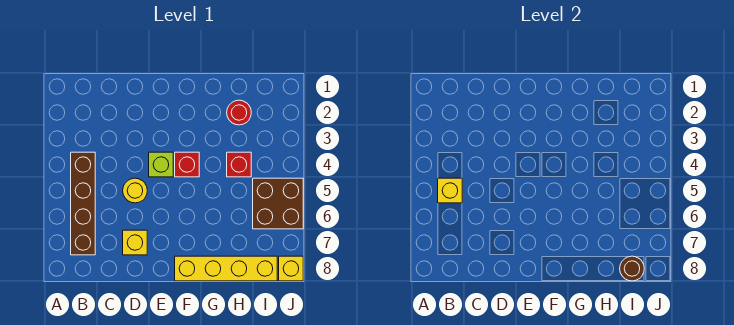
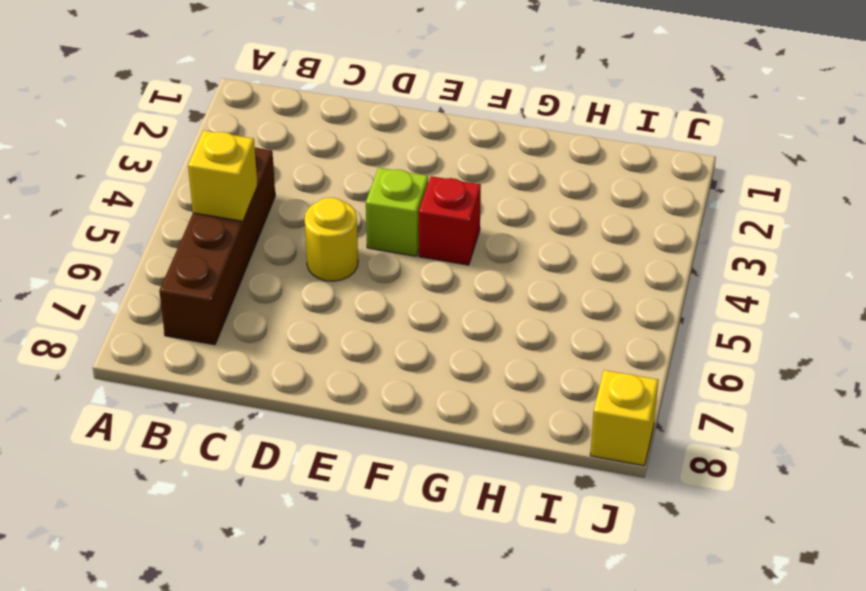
none -> yellow 1x1 brick [123,230,147,255]
none -> yellow 1x4 brick [175,256,277,281]
none -> red 1x1 round brick [227,100,251,125]

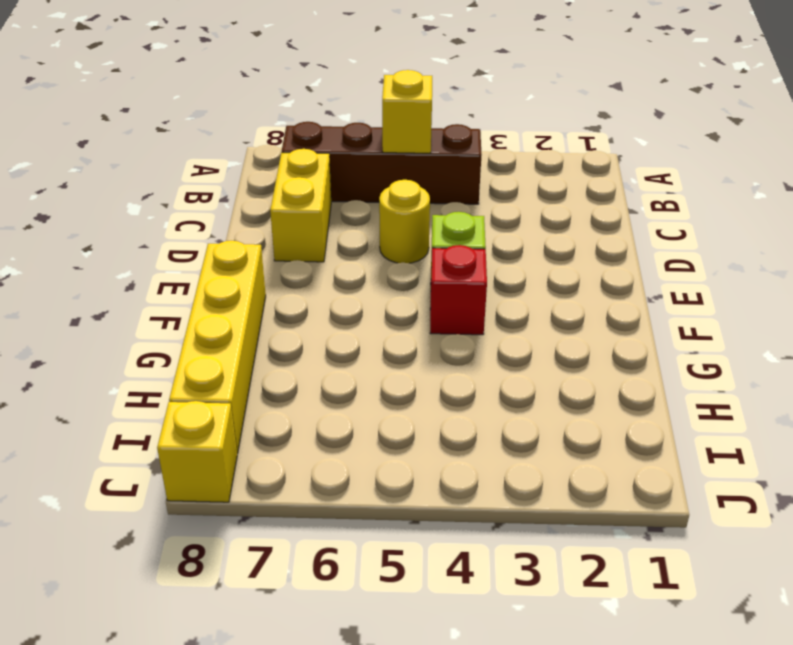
yellow 1x2 brick [270,149,331,262] -> yellow 1x1 brick [123,230,147,255]
none -> red 1x1 round brick [227,100,251,125]
none -> red 1x1 brick [227,152,251,177]
none -> brown 2x2 brick [253,178,303,229]

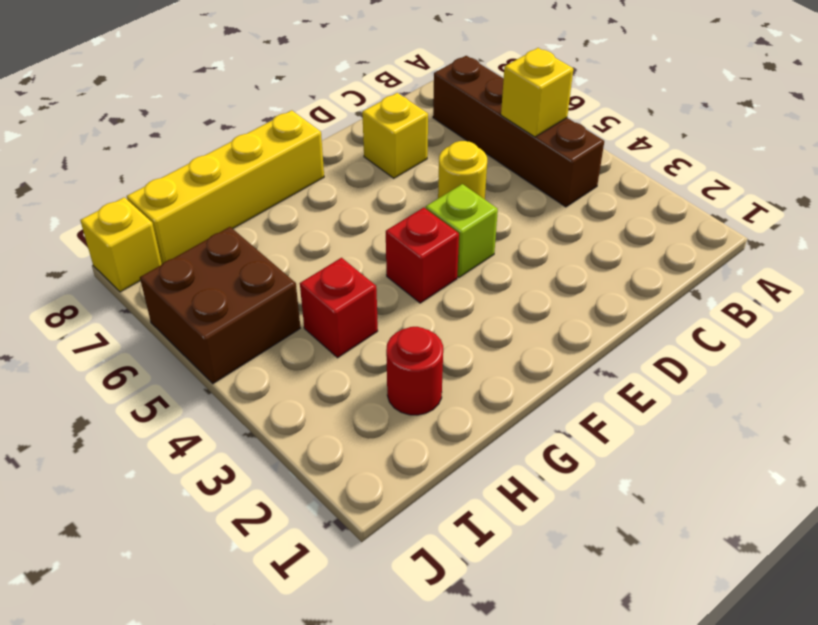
none -> brown 1x1 round brick [620,256,644,281]

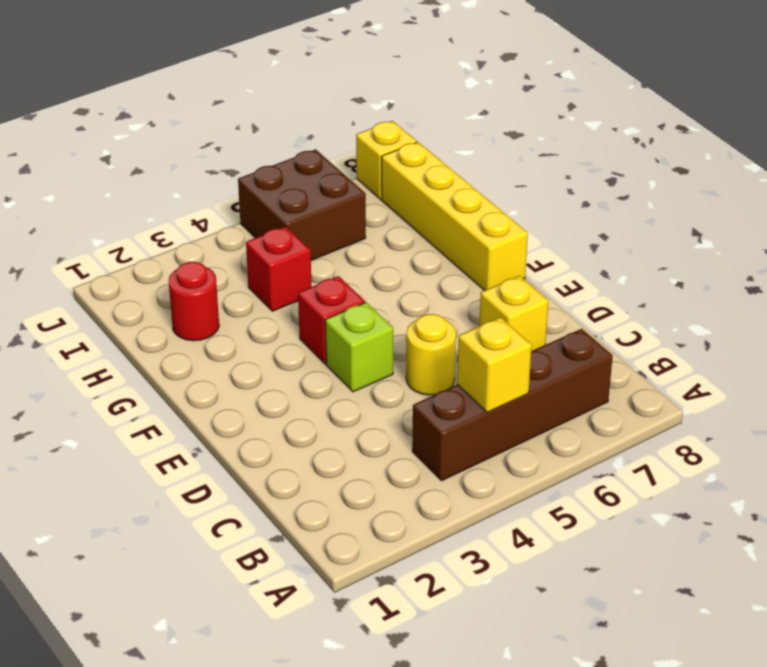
none -> brown 1x1 round brick [620,256,644,281]

